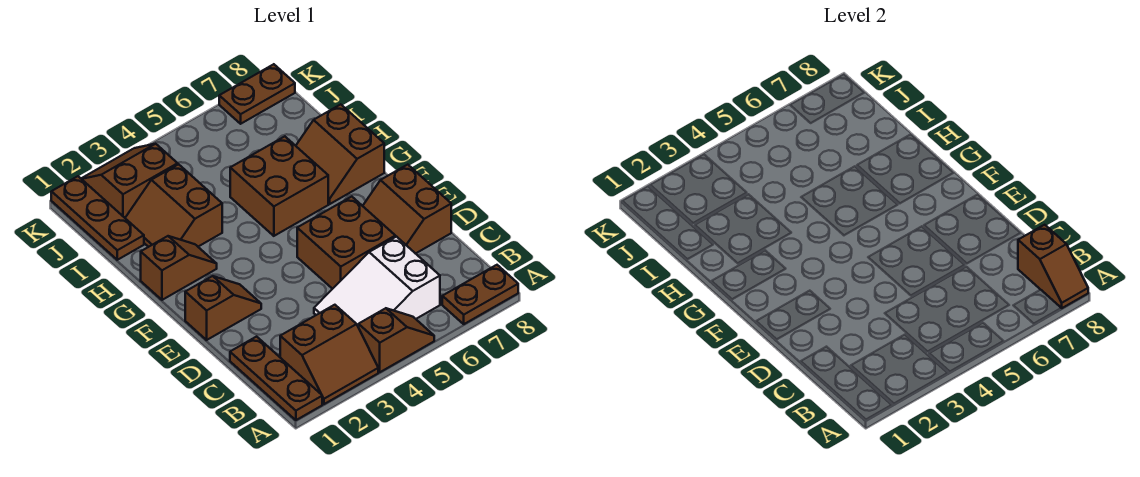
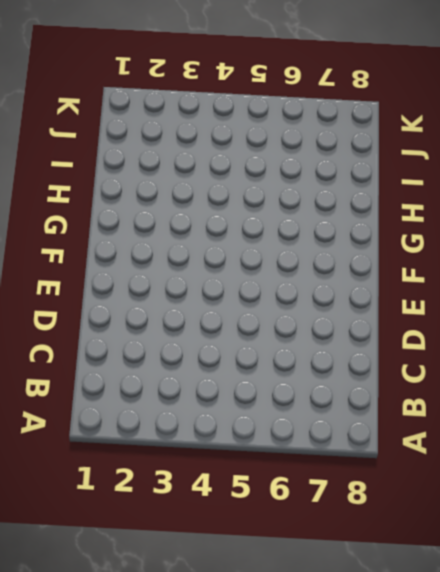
none -> brown 1x3 plate [230,337,322,420]
none -> brown 2x2 slope [280,305,378,404]
none -> brown 1x2 slope [359,308,434,372]

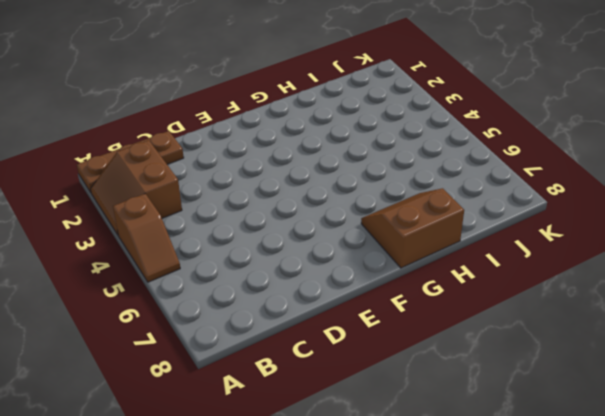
none -> brown 1x2 plate [442,265,518,324]
none -> white 2x3 slope [314,237,440,327]
none -> brown 2x2 brick [297,197,395,289]

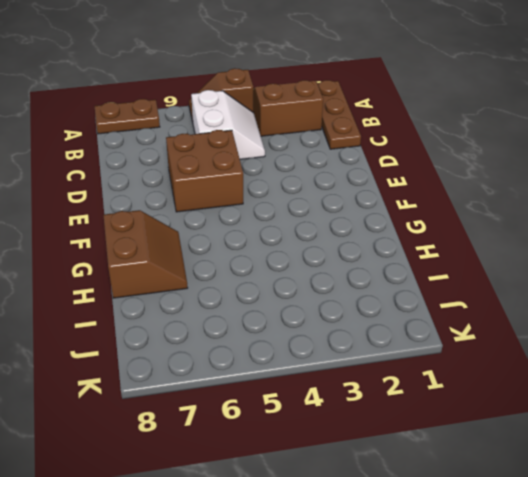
white 2x2 slope [191,90,265,159] -> white 2x3 slope [314,237,440,327]
none -> brown 2x2 slope [363,165,451,254]
none -> brown 1x2 slope [185,276,261,340]
none -> brown 1x2 slope [141,236,217,300]

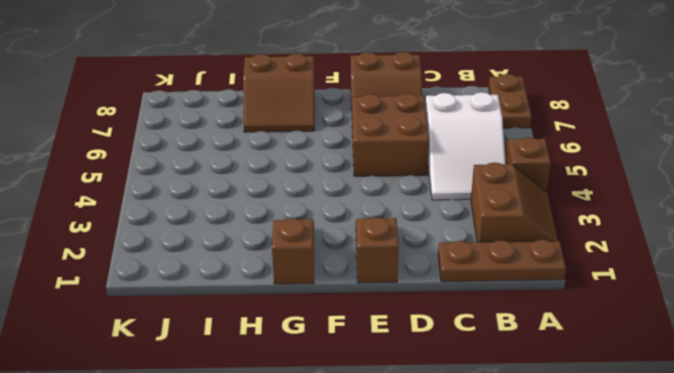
none -> brown 2x2 brick [230,136,328,236]
none -> brown 2x2 slope [125,164,222,247]
none -> brown 1x3 plate [51,176,144,260]

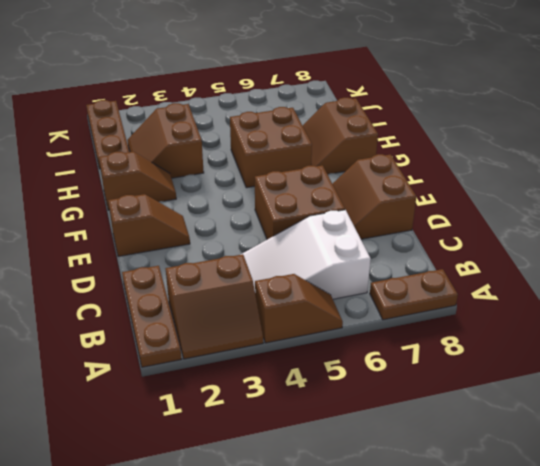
none -> brown 2x2 slope [81,144,178,218]
none -> brown 1x2 plate [219,64,295,124]
none -> brown 1x2 slope [1018,225,1088,308]

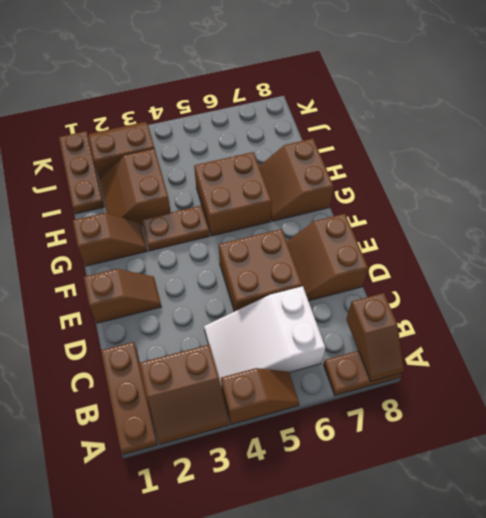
brown 1x2 plate [142,206,210,251] -> brown 1x2 plate moved to [219,64,295,124]

